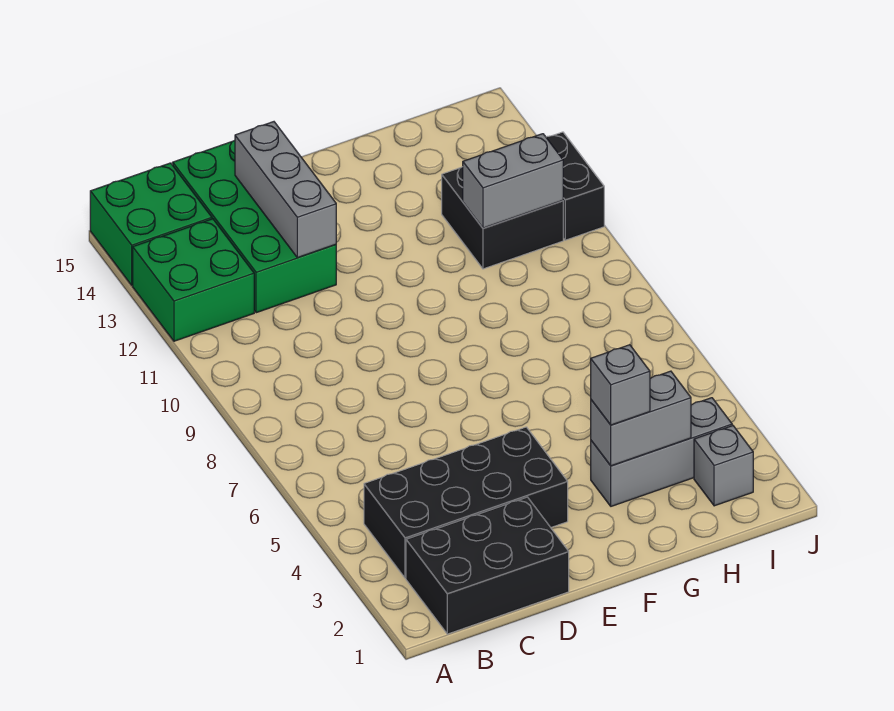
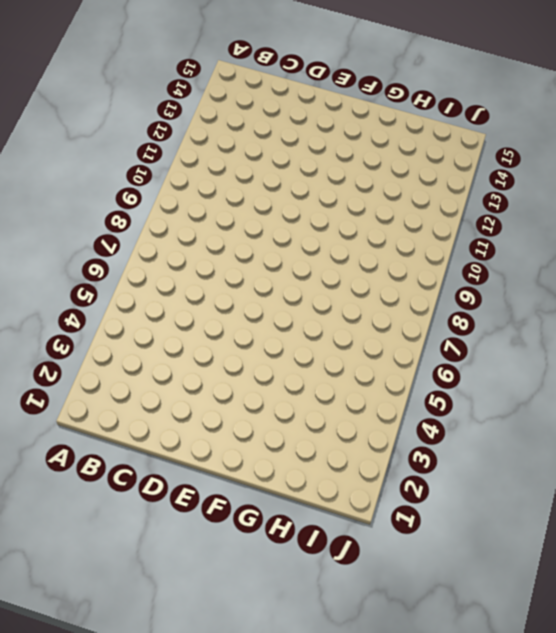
none -> green 2x2 brick [133,219,254,341]
none -> green 2x2 brick [90,163,212,285]
none -> black 2x3 brick [406,497,569,634]

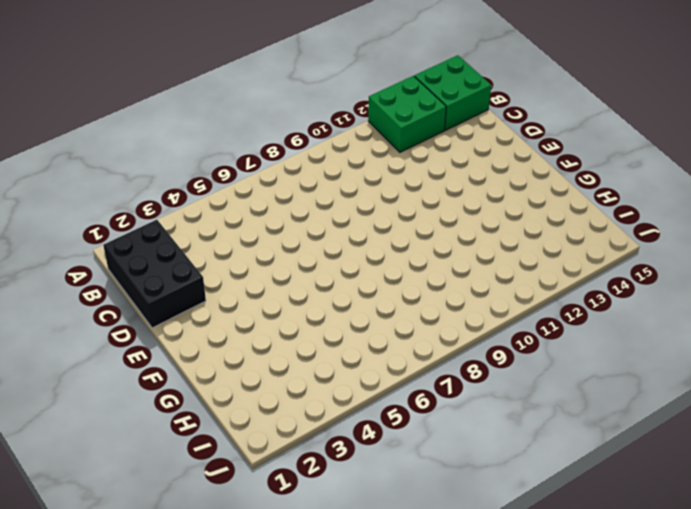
none -> black 2x4 brick [364,427,568,578]
none -> green 2x4 brick [173,140,336,313]
none -> grey 1x3 brick [591,398,732,506]

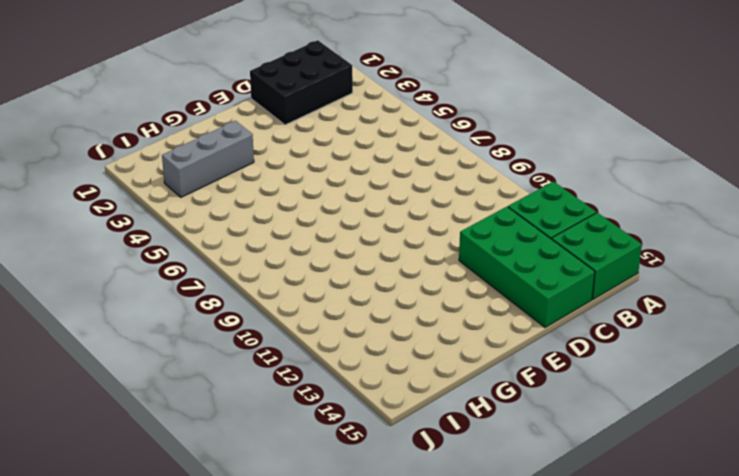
none -> black 2x4 brick [364,427,568,578]
none -> black 2x2 brick [442,167,563,269]
none -> grey 1x1 brick [694,426,753,506]

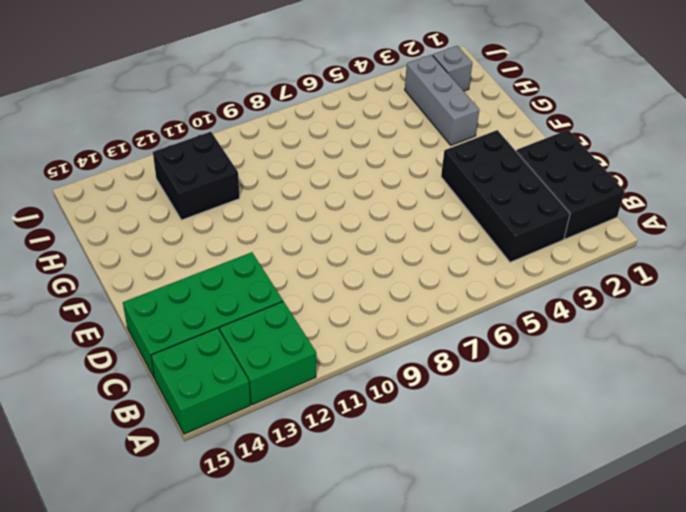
none -> black 1x2 brick [546,132,604,240]
none -> grey 1x3 brick [235,122,336,258]
none -> grey 1x2 brick [591,371,691,466]

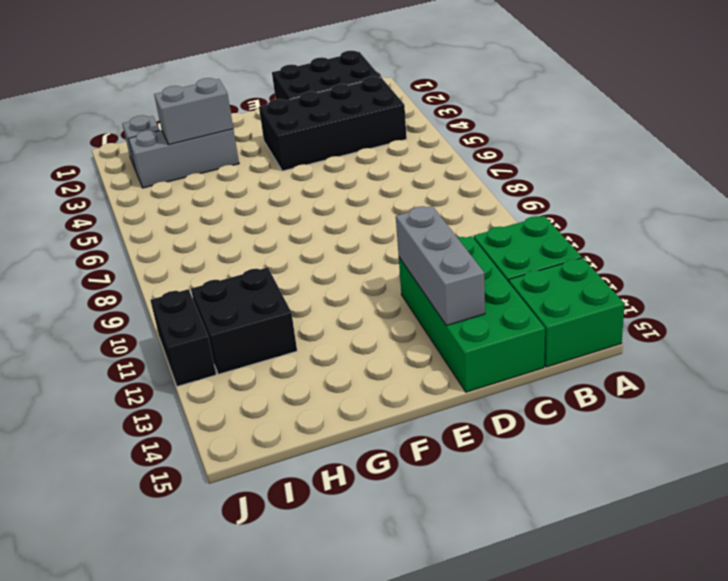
none -> grey 1x2 brick [463,134,563,228]
none -> grey 1x1 brick [591,345,650,425]

